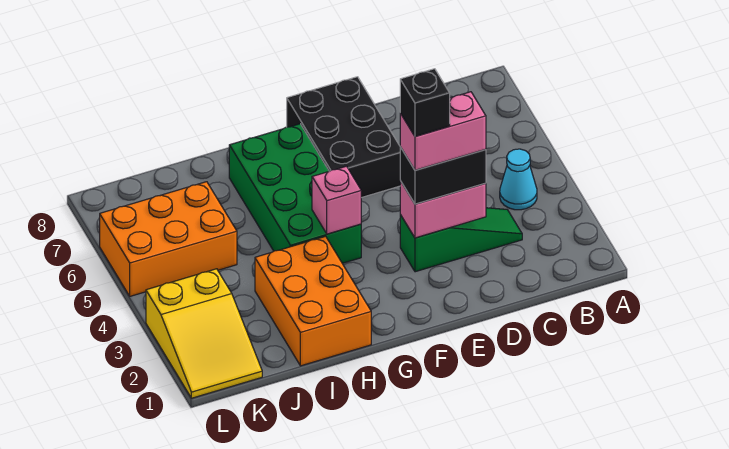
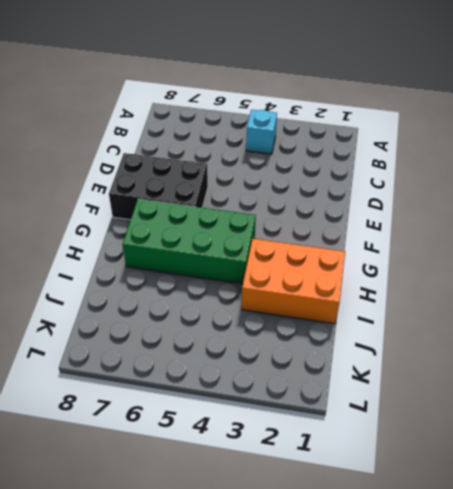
cyan 1x1 brick [246,110,277,154] -> cyan 1x1 cone [500,149,537,210]
none -> green 1x3 slope [400,208,522,272]
none -> orange 2x3 brick [100,182,237,296]
none -> yellow 2x3 slope [146,269,262,398]

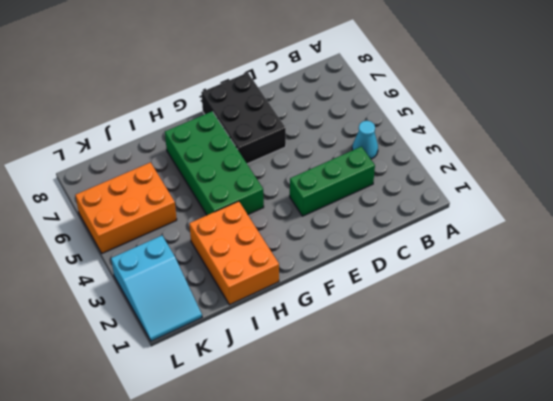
green 1x3 brick [290,147,375,216] -> green 1x3 slope [400,208,522,272]
cyan 2x3 slope [111,236,202,341] -> yellow 2x3 slope [146,269,262,398]
none -> pink 1x2 brick [400,181,486,238]
none -> pink 1x1 brick [312,166,361,234]
none -> black 1x2 brick [400,147,486,204]

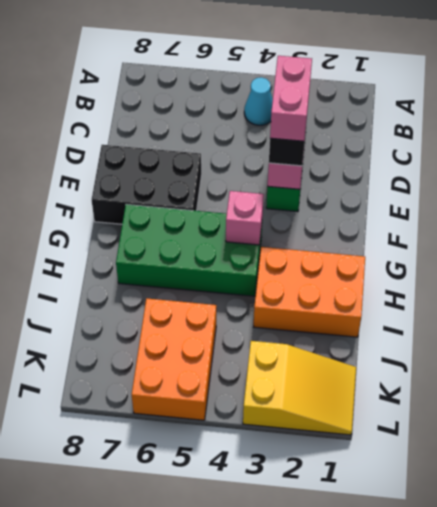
none -> black 1x1 brick [400,69,450,137]

